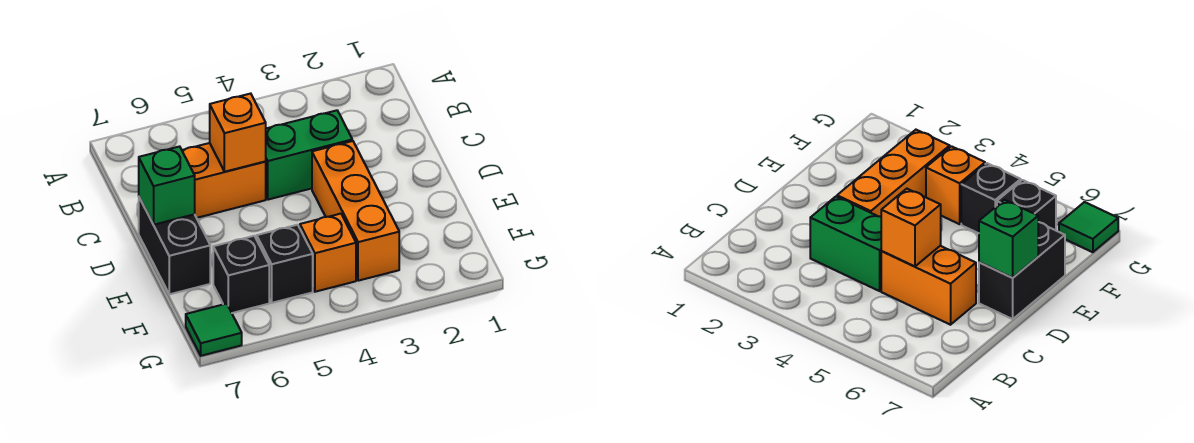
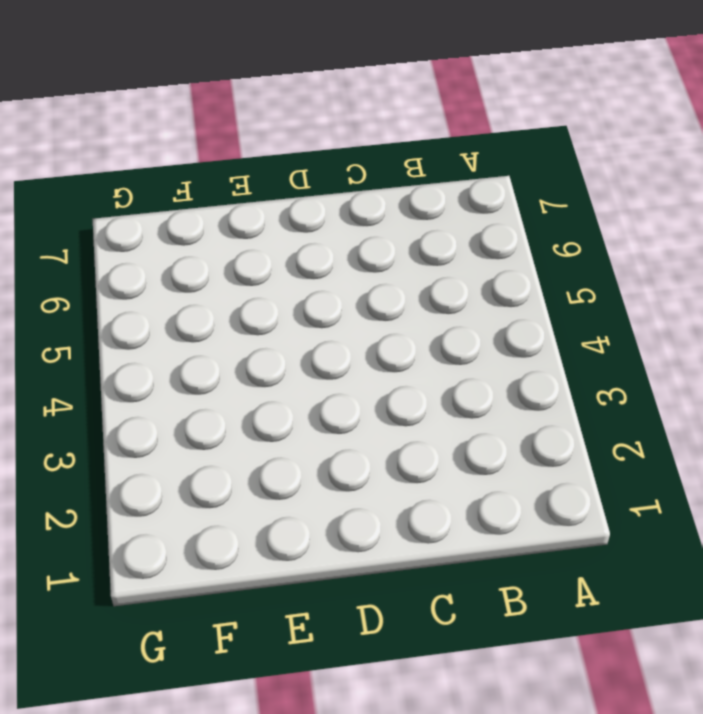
none -> green 1x2 brick [265,110,352,200]
none -> orange 1x2 brick [182,143,266,218]

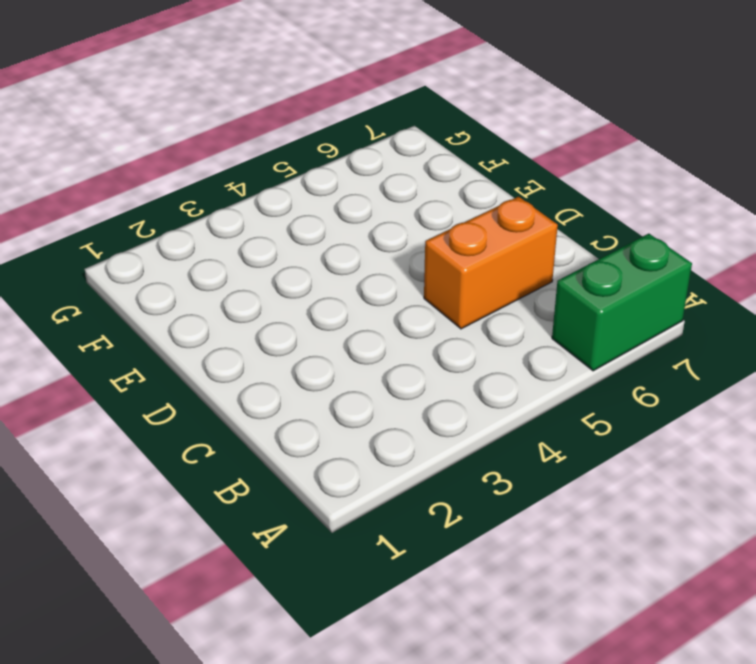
green 1x2 brick [552,234,692,371] -> green 1x2 brick moved to [265,110,352,200]
none -> orange 1x3 brick [312,141,399,281]
none -> black 1x2 brick [139,198,210,294]

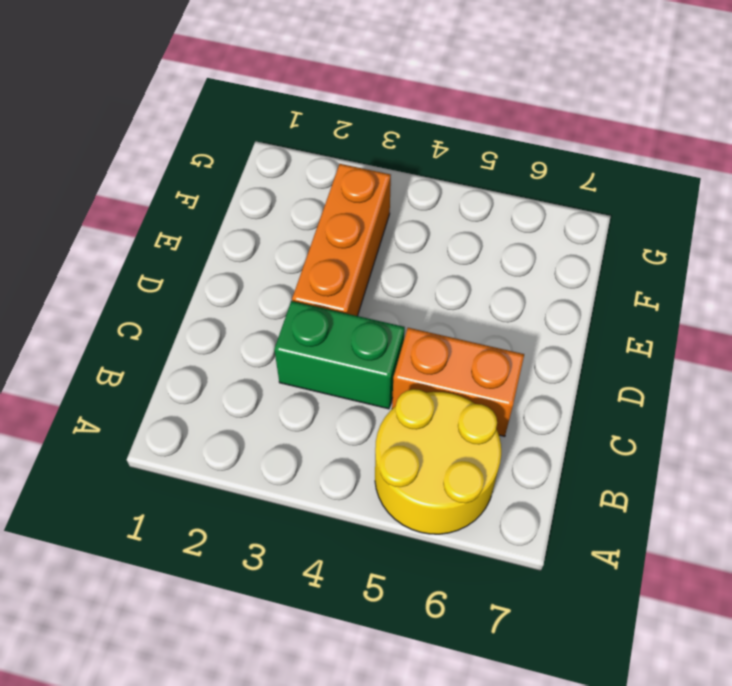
yellow 2x2 round brick [375,389,501,534] -> none
none -> black 1x2 brick [139,198,210,294]
none -> orange 1x1 brick [300,214,356,292]

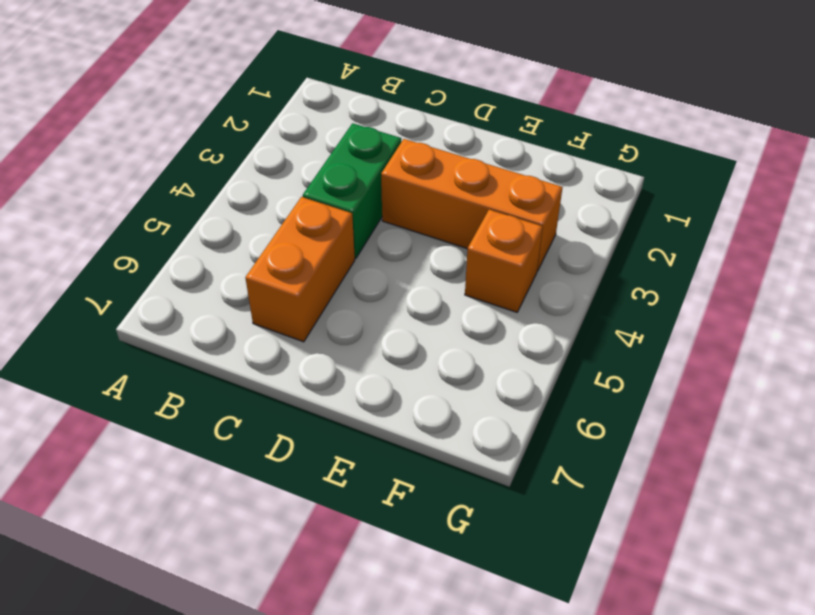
none -> black 1x2 brick [139,198,210,294]
none -> black 1x1 brick [257,225,313,303]

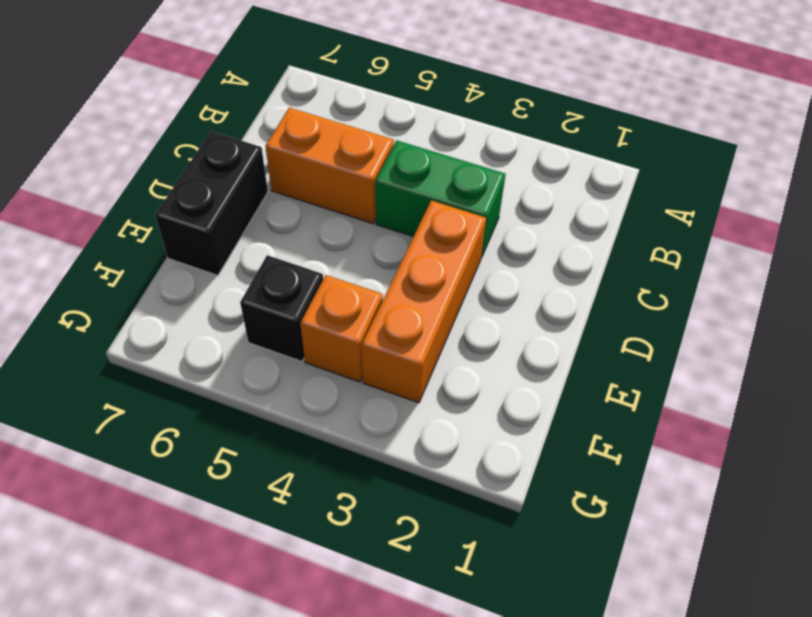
none -> black 1x1 brick [213,236,269,313]
none -> green 1x1 tile [186,304,242,356]

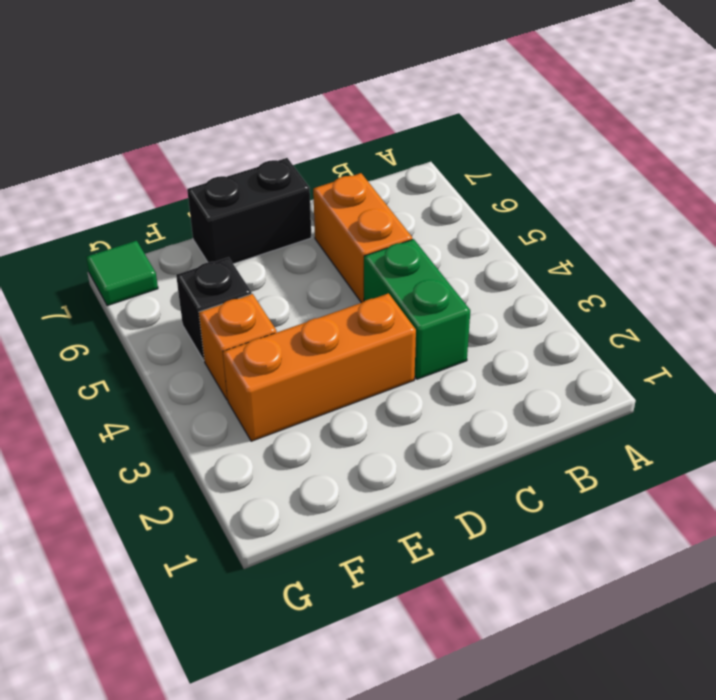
none -> black 1x1 brick [213,236,269,313]
none -> orange 1x1 brick [210,94,266,172]

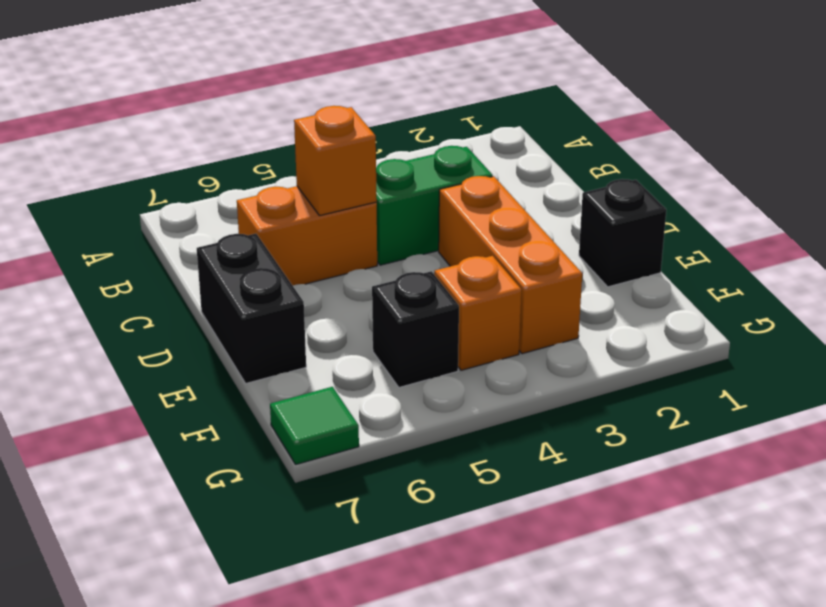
black 1x1 brick [579,179,666,287] -> black 1x1 brick moved to [213,236,269,313]
none -> green 1x1 brick [139,146,195,225]

